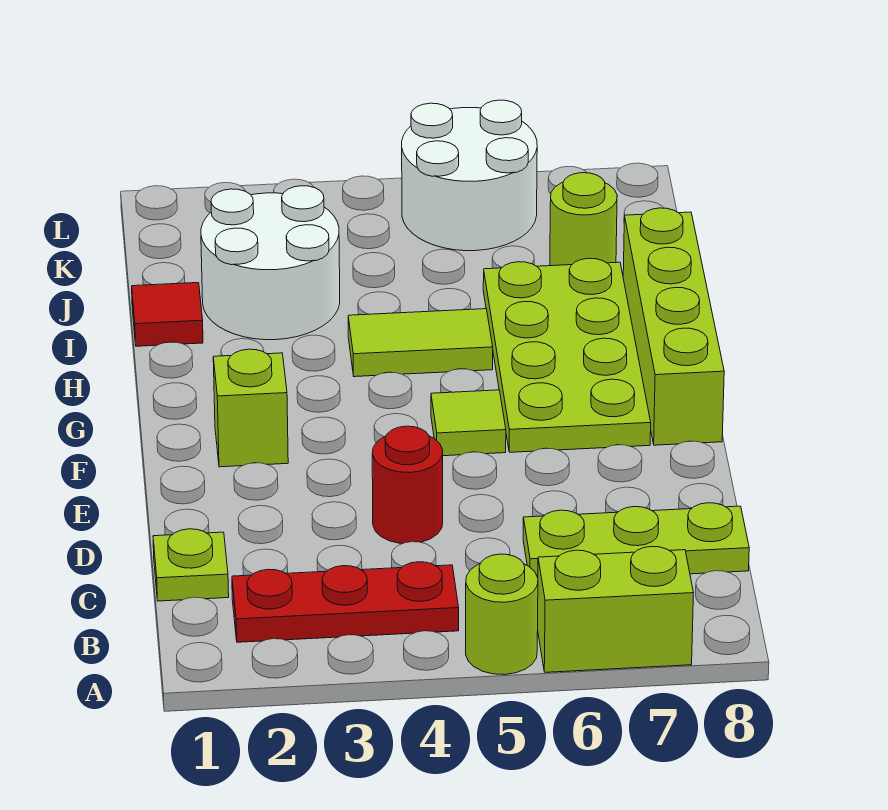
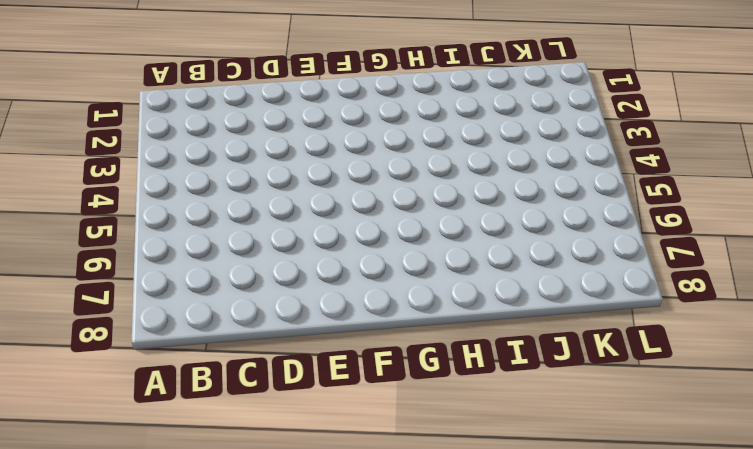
none -> lime 1x1 round brick [466,554,538,675]
none -> lime 1x2 brick [538,546,693,672]
none -> red 1x3 plate [232,562,459,642]

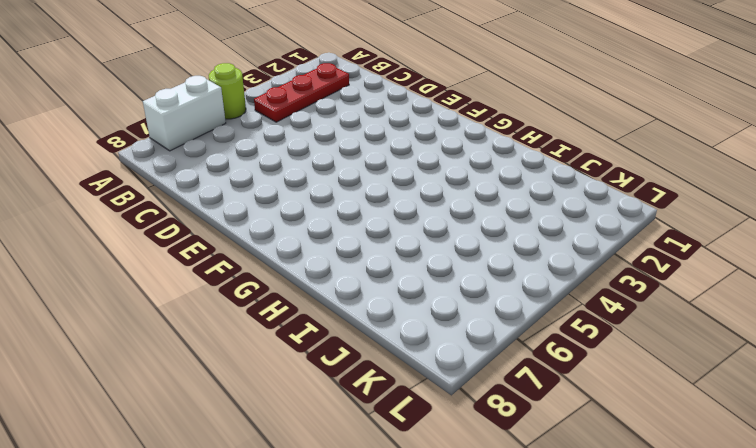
white 1x2 brick [143,76,226,151] -> lime 1x2 brick [538,546,693,672]
none -> lime 1x1 plate [153,529,229,601]
none -> lime 1x3 plate [523,503,749,578]
none -> red 1x1 round brick [372,426,443,544]

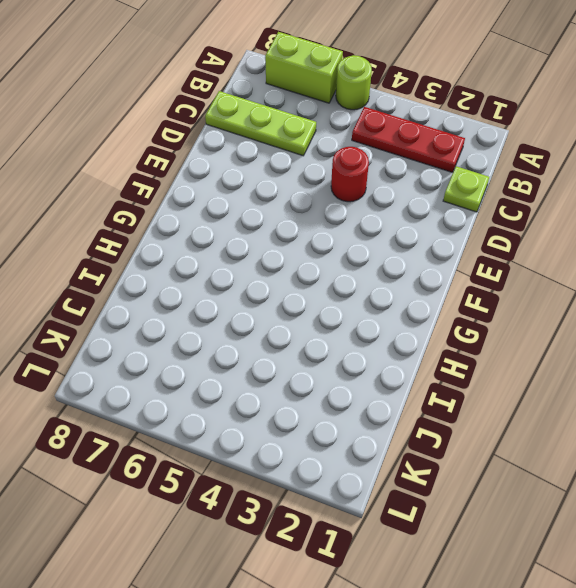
none -> lime 1x1 brick [213,349,288,467]
none -> lime 1x1 tile [431,390,506,456]
none -> lime 2x4 plate [483,258,651,452]

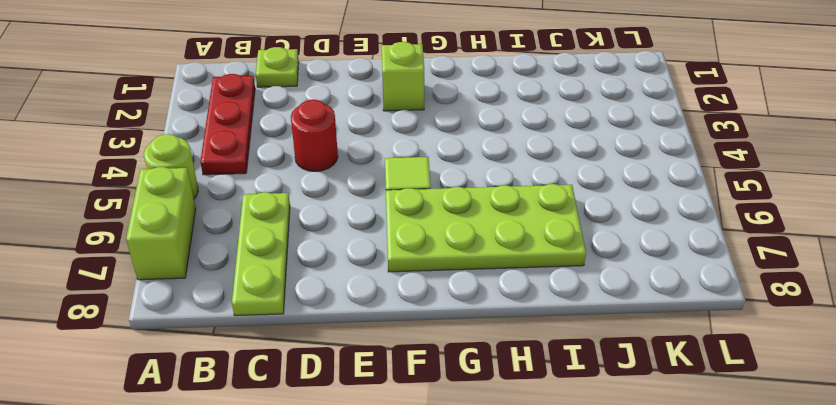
none -> lime 1x4 brick [623,208,724,445]
none -> lime 1x2 tile [348,309,493,377]
none -> red 1x1 tile [132,283,203,346]

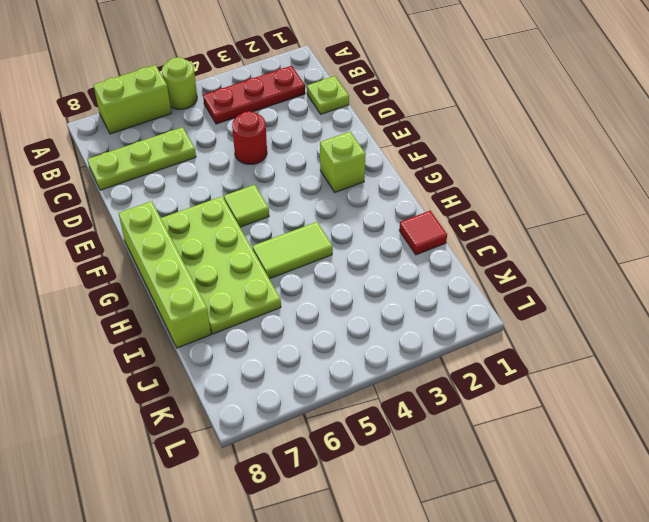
none -> white 2x2 round brick [201,186,340,340]
none -> lime 1x1 round brick [550,173,617,266]
none -> white 2x2 round brick [402,100,537,251]

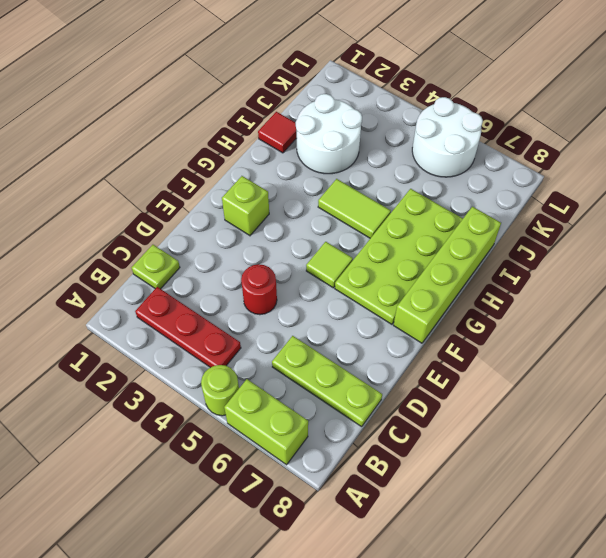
none -> lime 1x1 round brick [550,173,617,266]

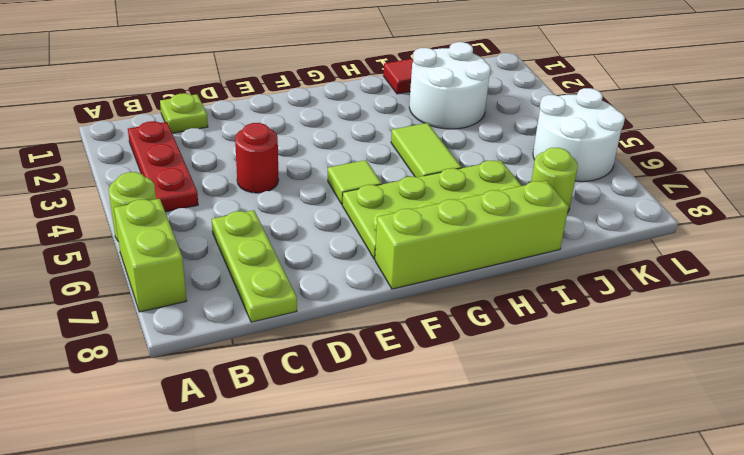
none -> lime 1x1 brick [213,349,288,467]

